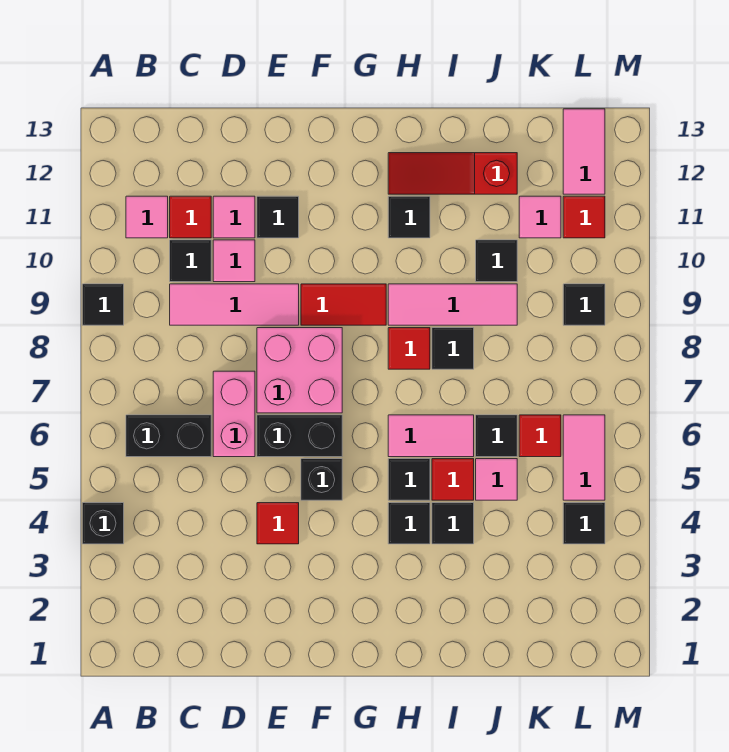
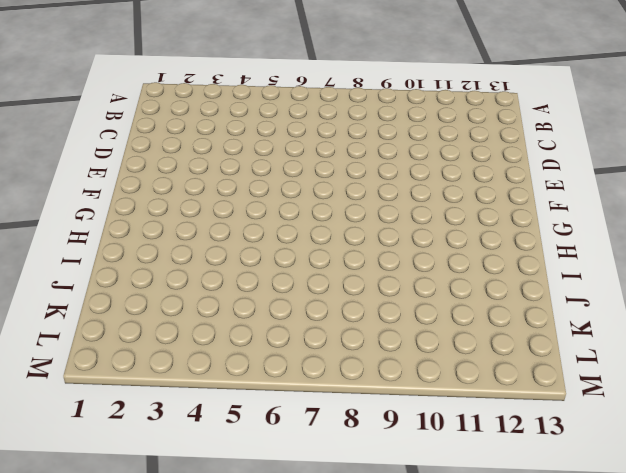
none -> black 1x1 brick [82,503,124,544]
none -> black 1x1 tile [82,284,124,325]
none -> black 1x2 brick [126,415,211,457]
none -> pink 1x1 tile [126,196,168,238]

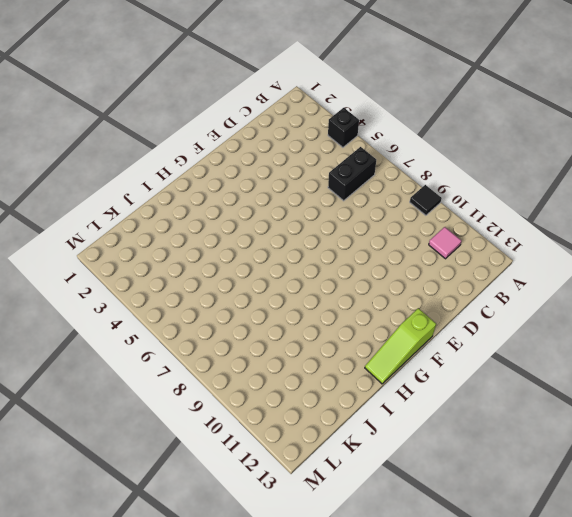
lime 1x3 slope [365,308,436,384] -> none
none -> pink 1x3 tile [170,284,299,325]
none -> black 1x1 tile [170,240,211,282]
none -> red 1x1 tile [170,196,211,238]
none -> pink 1x2 brick [213,371,255,457]

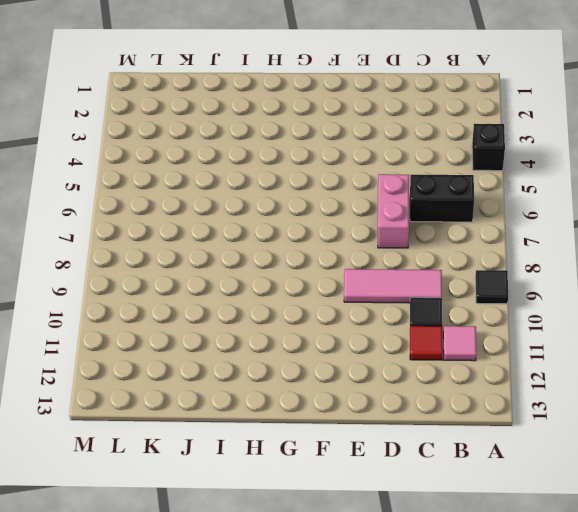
none -> pink 1x1 tile [213,240,255,282]
none -> pink 1x1 tile [213,196,255,238]
none -> red 1x1 tile [257,503,299,544]
none -> black 1x2 brick [257,415,342,457]

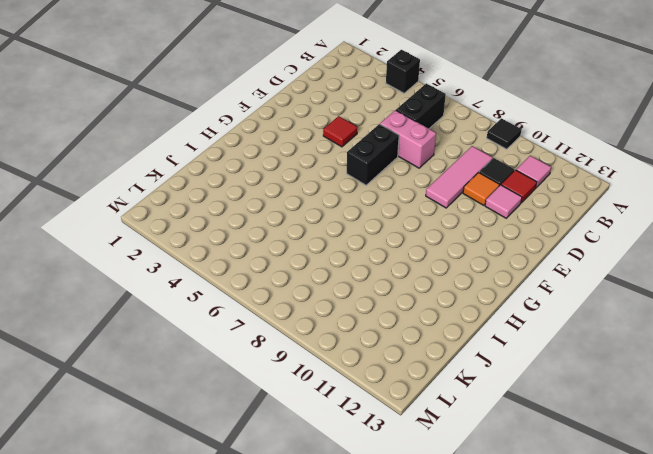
orange 1x1 tile [463,173,499,205] -> pink 1x1 tile [213,240,255,282]
none -> pink 2x2 brick [257,328,342,413]
none -> black 1x1 tile [257,196,299,238]
none -> black 1x1 brick [301,459,342,500]
none -> red 1x2 tile [301,284,386,325]

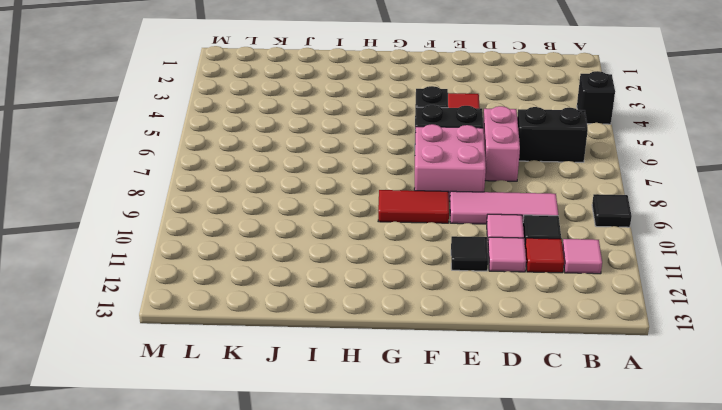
none -> black 1x1 tile [388,503,430,544]
none -> black 1x1 tile [388,459,430,500]
none -> pink 1x2 tile [388,415,474,457]
none -> red 1x1 tile [388,328,430,369]

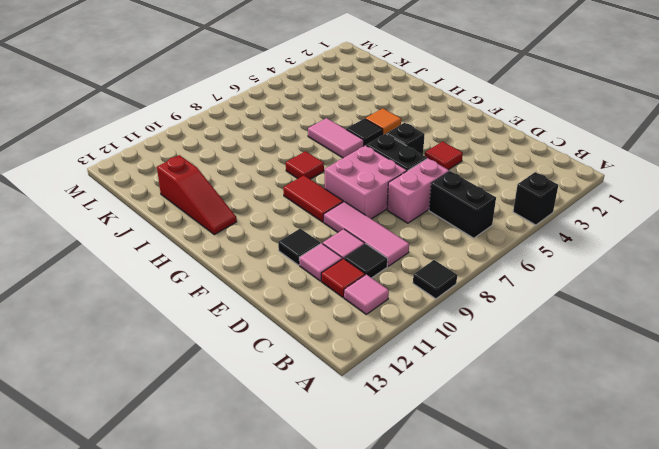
orange 1x1 tile [365,108,401,135] -> black 1x1 tile [388,503,430,544]
none -> pink 1x3 tile [388,284,517,325]
none -> black 1x1 tile [388,196,430,238]
none -> black 1x1 tile [432,503,474,544]
none -> red 1x1 tile [432,459,474,500]

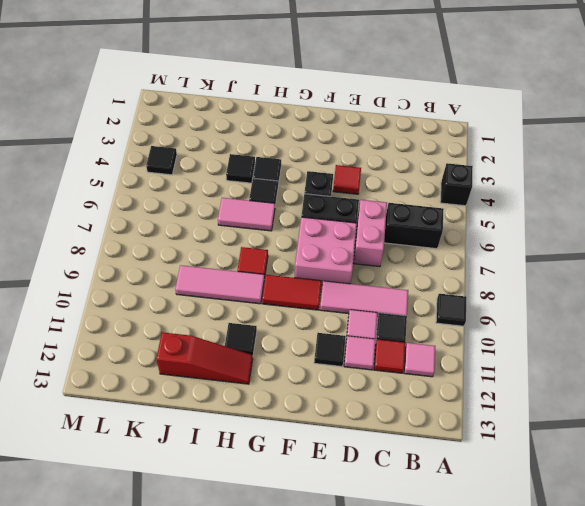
none -> red 1x1 tile [432,459,474,500]
none -> black 1x1 tile [432,328,474,369]
none -> pink 1x1 tile [476,459,517,500]
none -> black 1x1 tile [476,415,517,457]

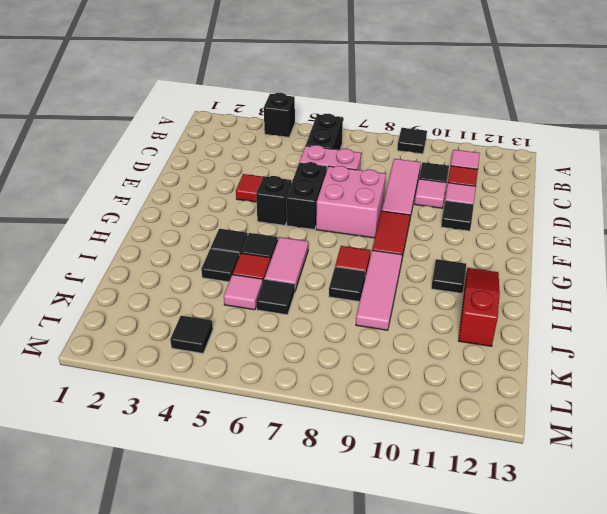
none -> black 1x1 tile [476,240,517,282]
none -> red 1x1 tile [519,415,561,457]
none -> pink 1x1 tile [519,196,561,238]
none -> pink 1x2 tile [563,415,605,500]

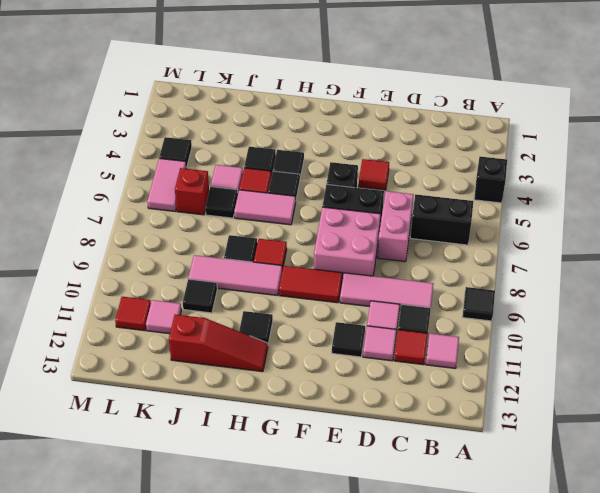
red 1x1 brick [175,168,209,215] -> red 1x1 tile [519,415,561,457]
none -> black 1x1 tile [563,284,605,325]
none -> pink 1x2 tile [563,109,605,194]

